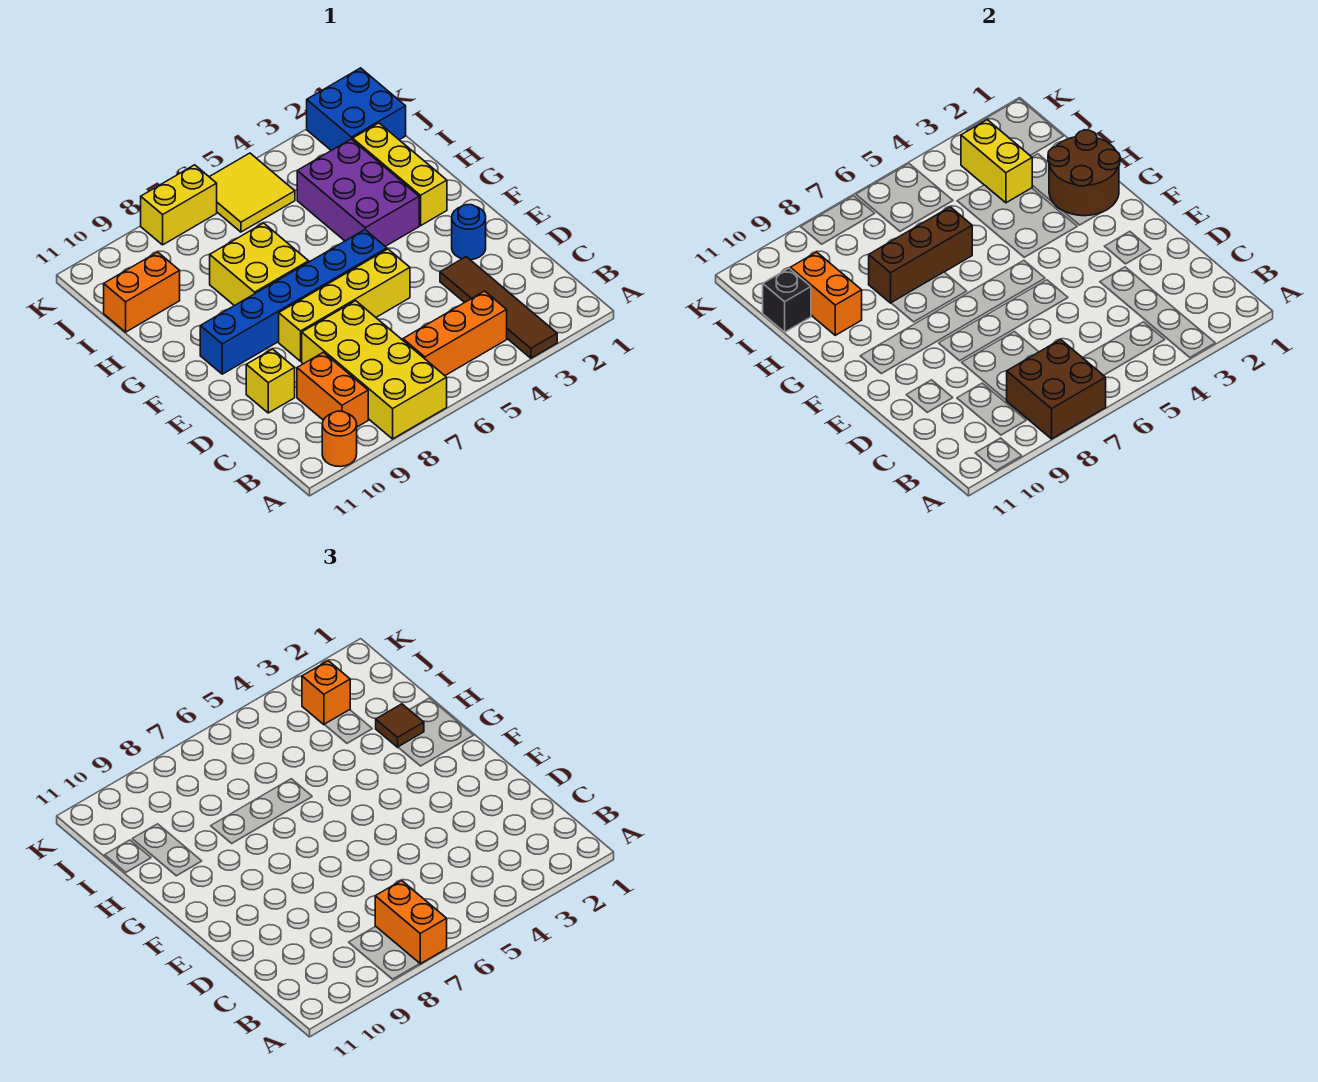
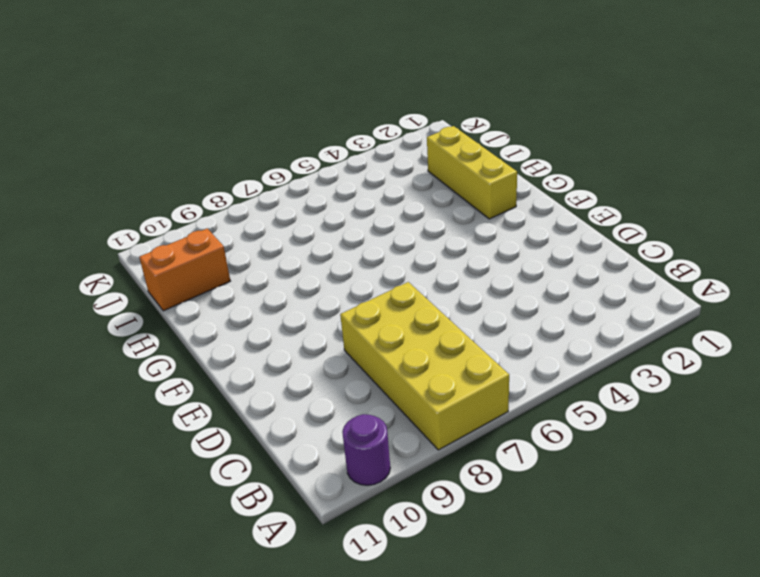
purple 1x1 round brick [342,414,390,485] -> orange 1x1 round brick [322,411,357,467]
none -> brown 1x4 tile [440,257,557,358]
none -> orange 1x3 brick [403,291,507,376]
none -> orange 1x2 brick [297,352,368,427]

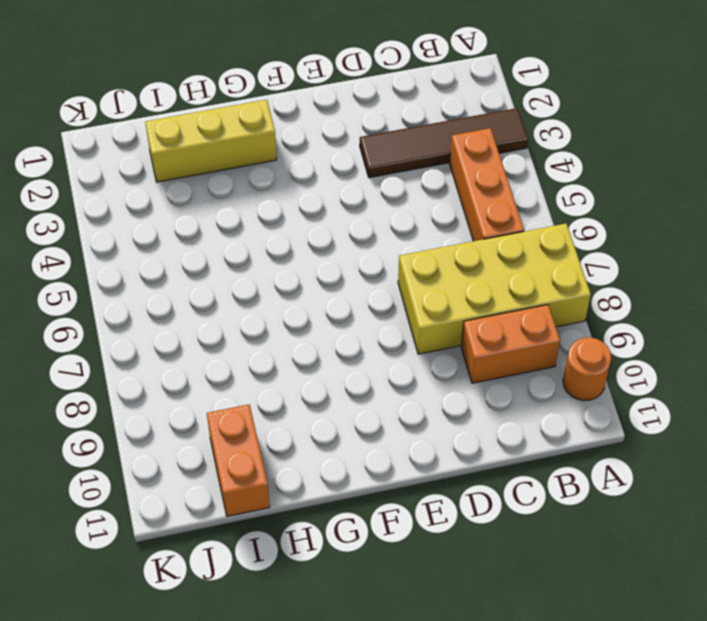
none -> yellow 1x1 brick [246,349,295,413]
none -> blue 1x1 round brick [452,205,486,260]
none -> yellow 1x4 brick [279,249,410,361]

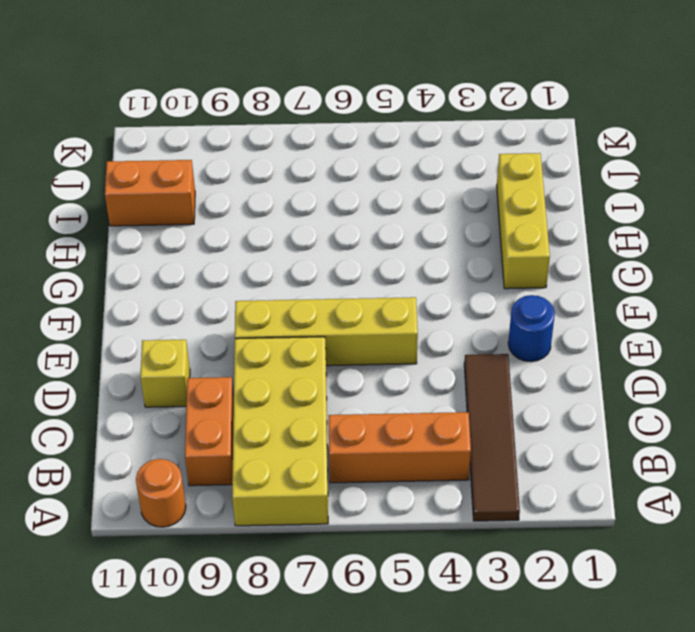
none -> blue 1x6 brick [200,230,387,374]
none -> purple 2x3 brick [297,139,419,246]
none -> yellow 2x2 brick [210,223,309,306]

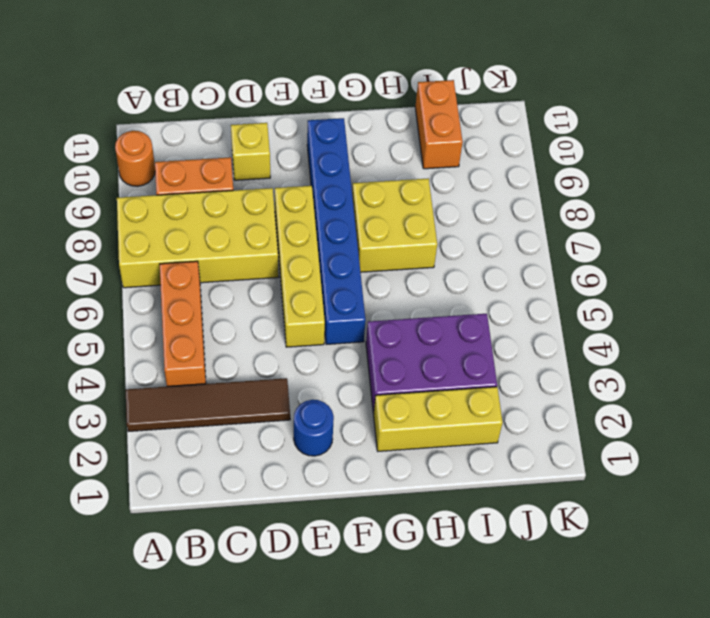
none -> blue 2x2 brick [307,68,406,151]
none -> yellow 2x2 tile [210,153,295,232]
none -> yellow 1x2 brick [141,165,217,245]

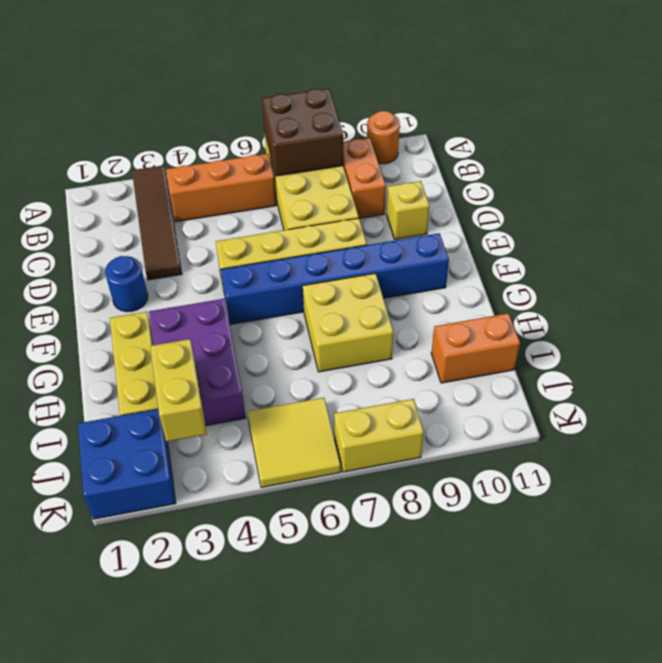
none -> brown 2x2 round brick [1048,130,1120,216]
none -> brown 1x3 brick [869,207,972,303]
none -> orange 1x2 brick [790,252,862,335]

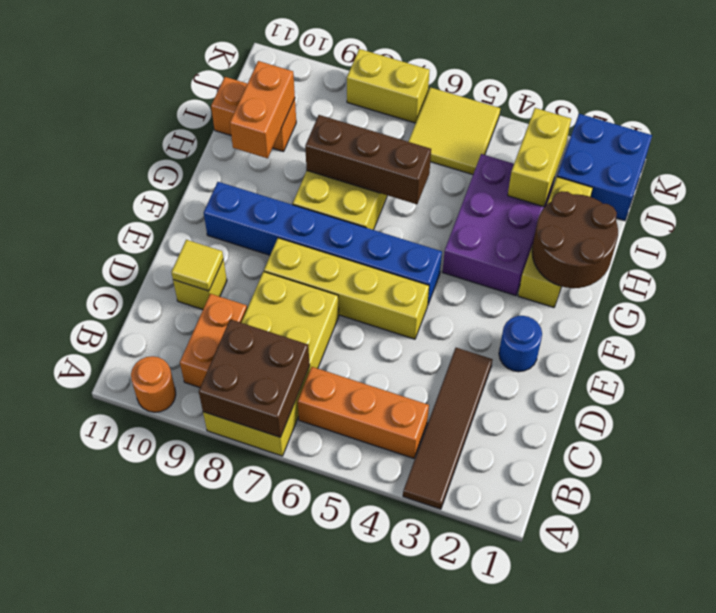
yellow 1x1 tile [171,240,223,291] -> none
none -> black 1x1 brick [763,268,811,332]
none -> orange 1x2 brick [375,881,447,964]
none -> brown 1x1 tile [376,704,424,747]

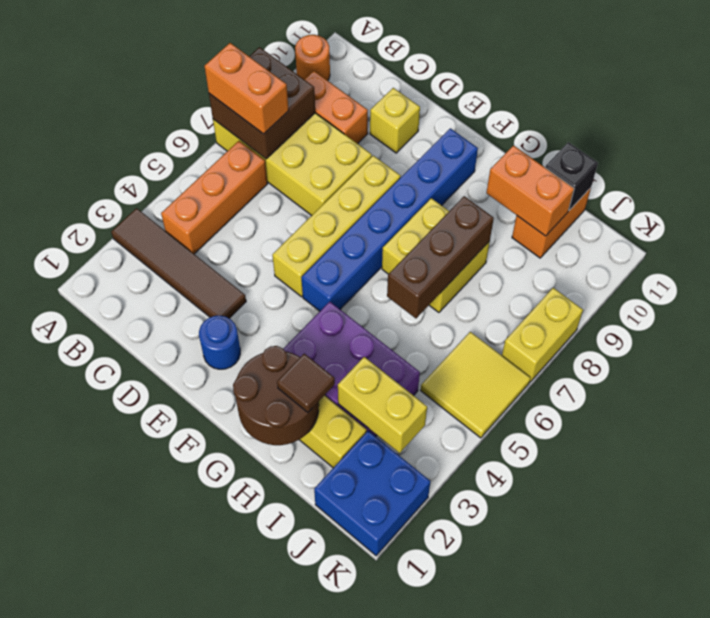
none -> orange 1x1 brick [302,661,350,725]

